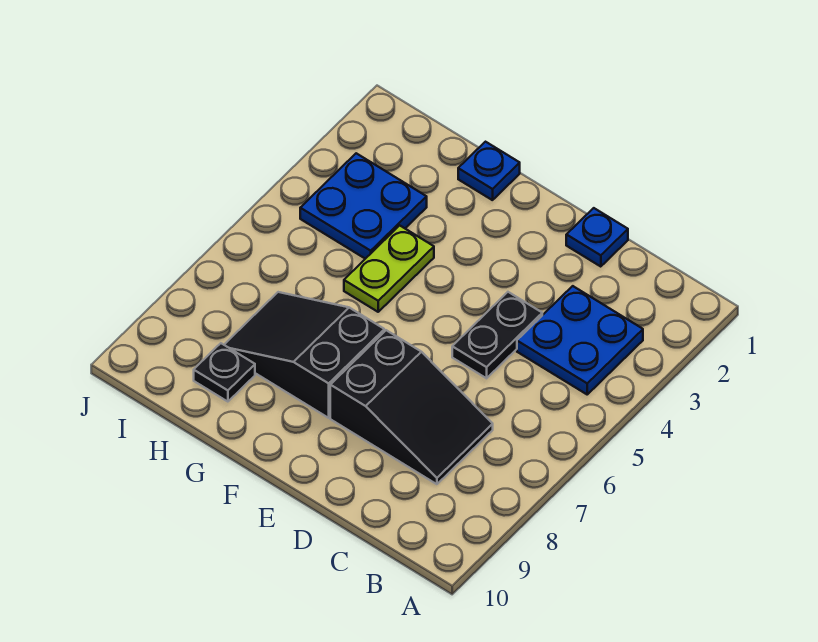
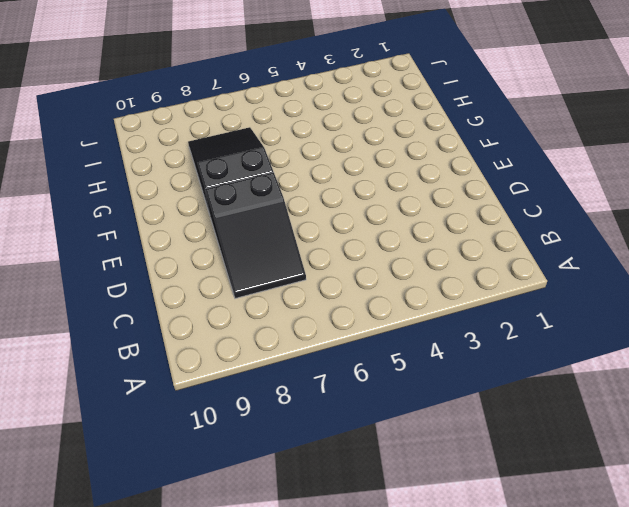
none -> blue 2x2 plate [517,286,643,394]
none -> blue 1x1 plate [566,208,628,267]

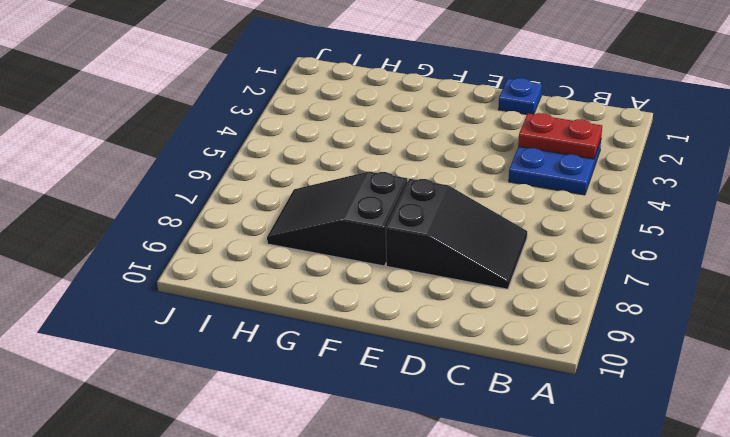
red 1x2 plate [518,113,602,159] -> none
none -> black 1x2 plate [452,292,542,378]
none -> blue 1x1 plate [458,142,520,200]

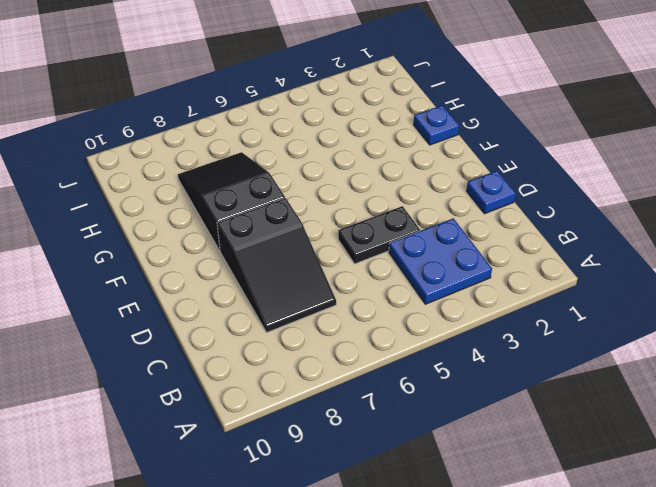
none -> lime 1x2 plate [344,225,434,312]
none -> blue 2x2 plate [300,153,427,259]

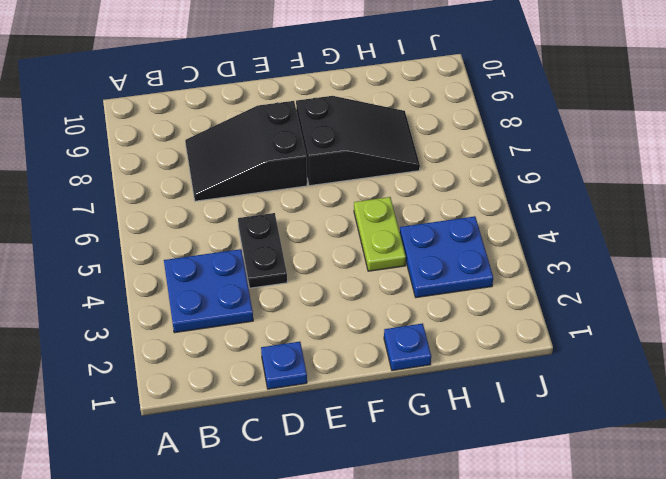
none -> black 1x1 plate [194,343,255,402]

